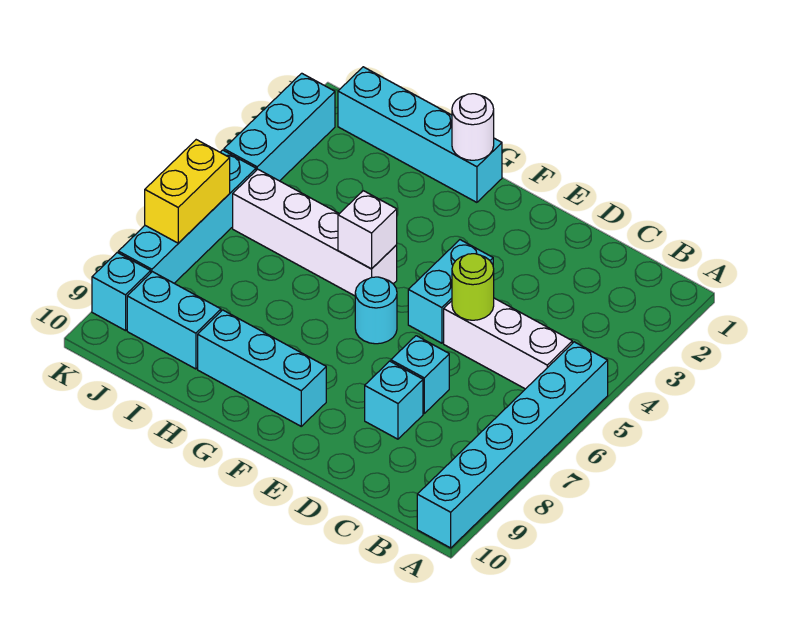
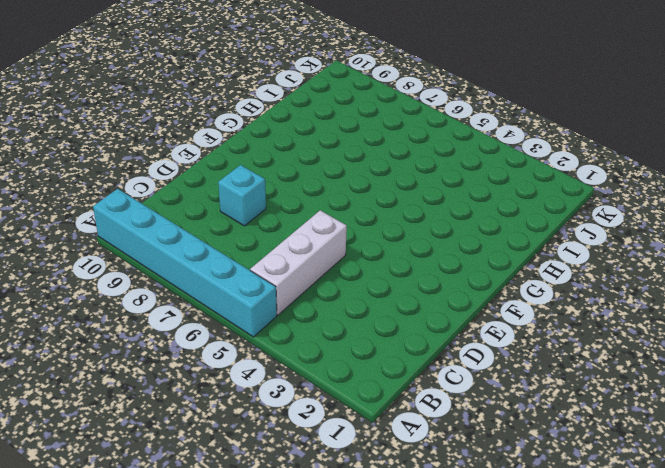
none -> cyan 1x1 brick [391,336,449,413]
none -> cyan 1x2 brick [408,240,493,343]
none -> cyan 1x1 round brick [355,277,397,344]

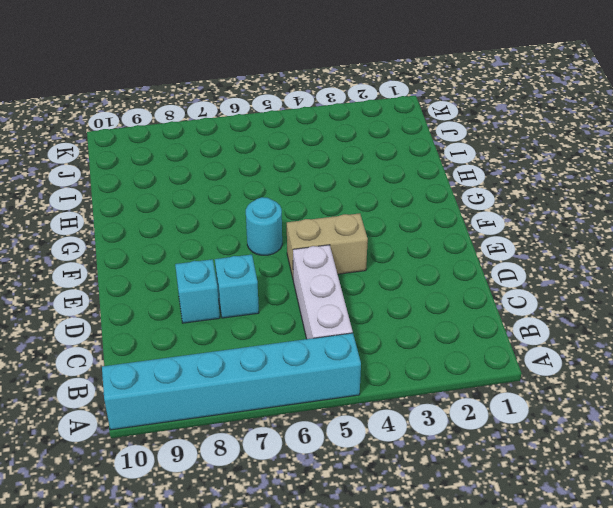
tan 1x2 brick [287,213,368,278] -> cyan 1x2 brick [408,240,493,343]
none -> cyan 1x3 brick [198,310,326,426]
none -> cyan 1x4 brick [338,67,502,202]
none -> white 1x4 brick [233,169,397,296]

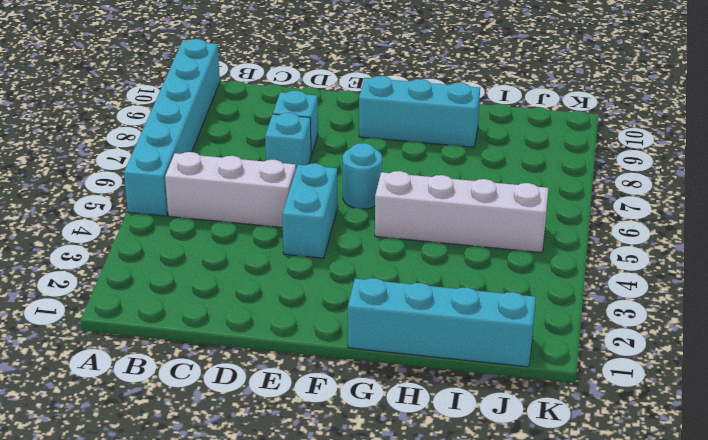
none -> cyan 1x2 brick [127,272,221,369]
none -> cyan 1x3 brick [224,73,335,181]
none -> cyan 1x4 brick [118,150,256,283]

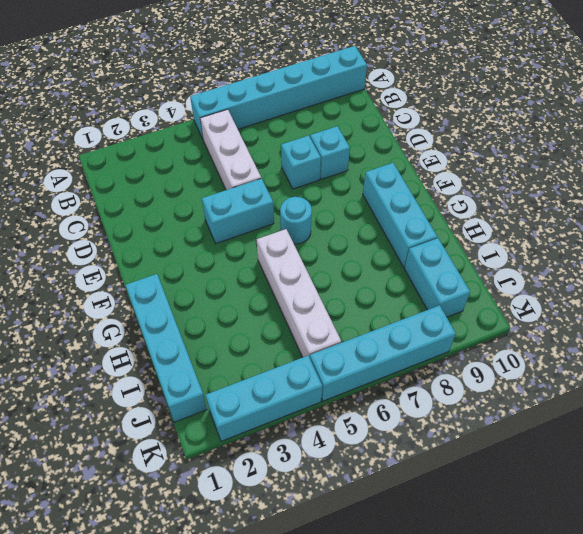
none -> cyan 1x1 brick [92,253,151,331]
none -> lime 1x1 round brick [452,254,494,320]
none -> white 1x1 round brick [452,94,494,160]

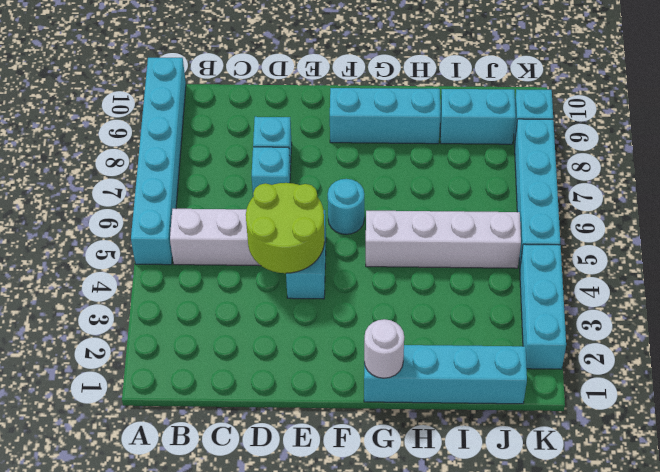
lime 2x2 round brick [246,183,325,273] -> lime 1x1 round brick [452,254,494,320]
none -> white 1x1 brick [338,191,397,269]
none -> yellow 1x2 brick [145,140,230,243]

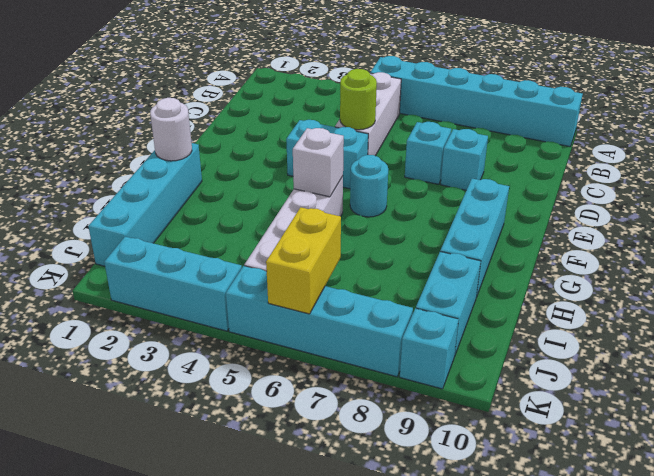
yellow 1x2 brick [266,207,341,314] -> yellow 1x2 brick turned to [145,140,230,243]

